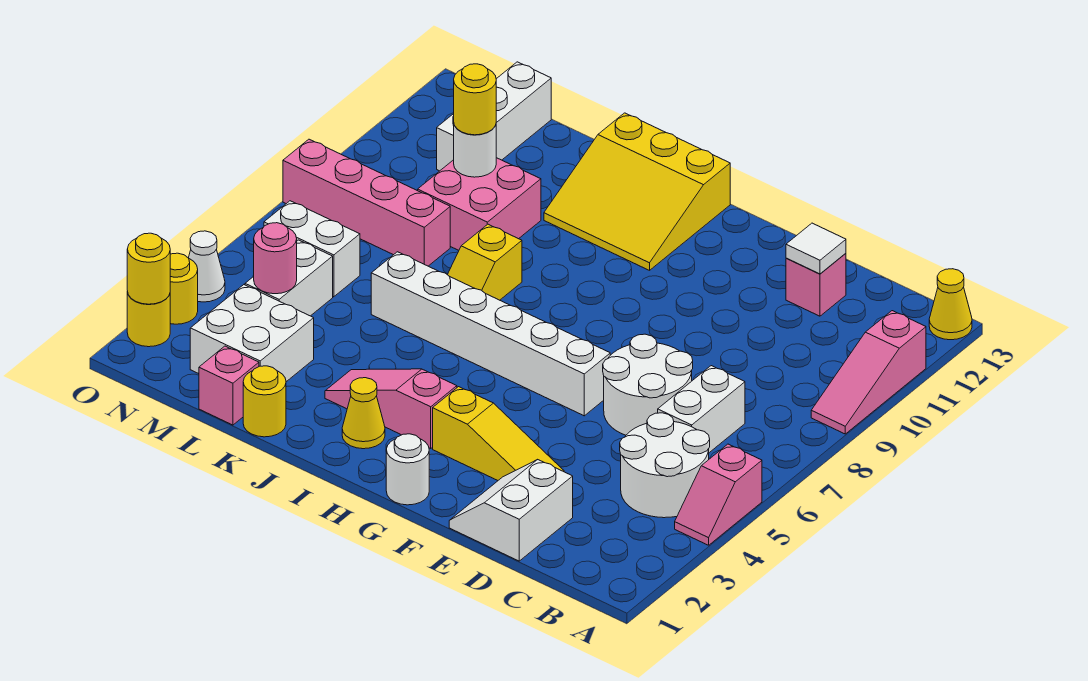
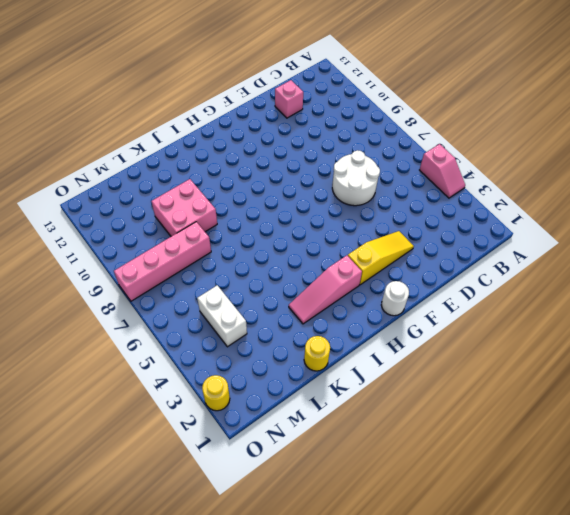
none -> pink 1x3 slope [811,311,926,434]
none -> yellow 1x1 cone [929,269,972,340]
none -> white 2x2 round brick [620,413,710,518]
none -> white 1x2 brick [658,366,745,453]

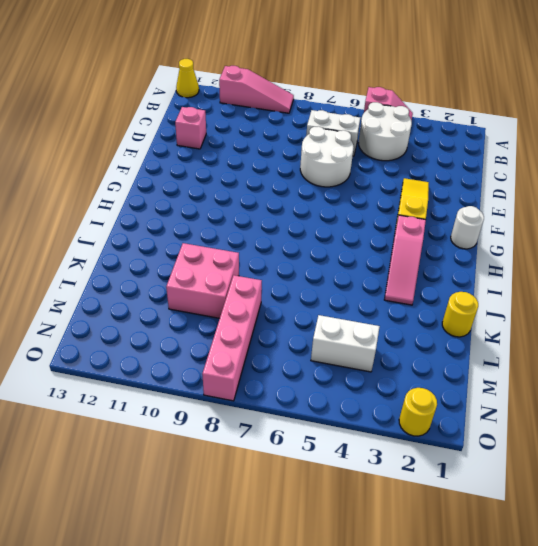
none -> white 2x2 slope [449,460,573,561]
none -> white 1x6 brick [371,252,610,416]
none -> yellow 3x3 slope [544,113,730,270]
none -> yellow 1x1 cone [342,378,385,449]

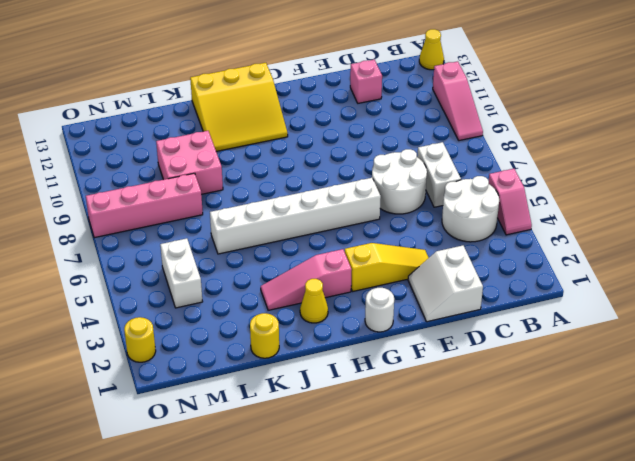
none -> yellow 1x2 slope [448,224,522,300]
none -> pink 1x1 brick [199,346,259,425]
none -> white 2x2 brick [190,285,314,382]
none -> white 1x2 brick [264,201,360,297]

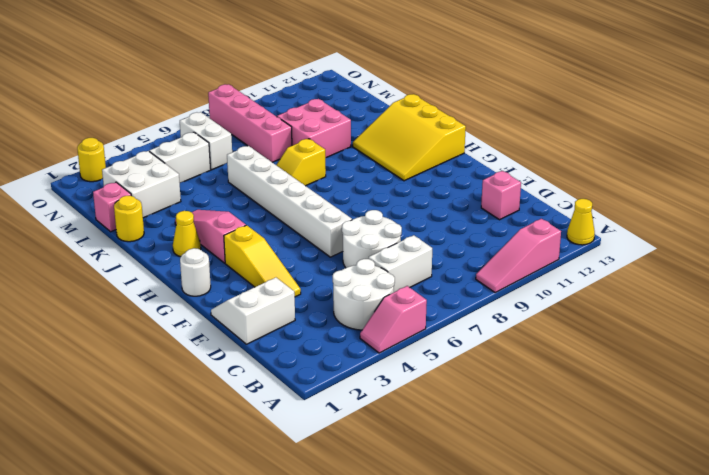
none -> white 1x3 brick [437,62,551,171]
none -> yellow 1x1 round brick [170,253,198,324]
none -> white 1x1 cone [189,231,225,302]
none -> white 1x1 tile [786,223,846,274]

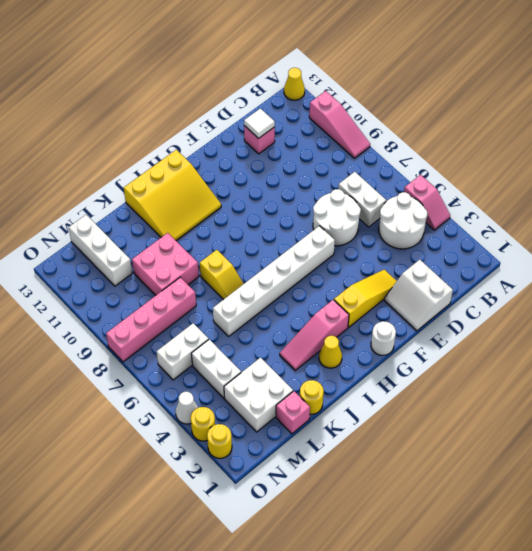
none -> white 1x1 round brick [454,125,496,177]
none -> pink 1x1 round brick [253,223,297,294]
none -> yellow 1x1 round brick [127,233,170,304]
none -> yellow 1x1 round brick [454,64,496,135]

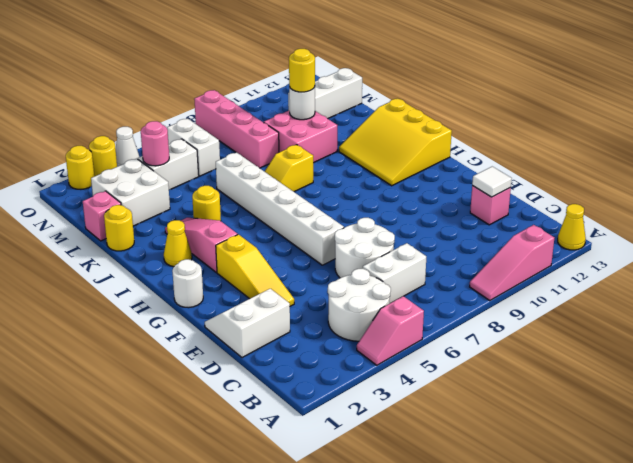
yellow 1x1 round brick [192,186,221,221] -> yellow 1x1 round brick moved to [127,233,170,304]

